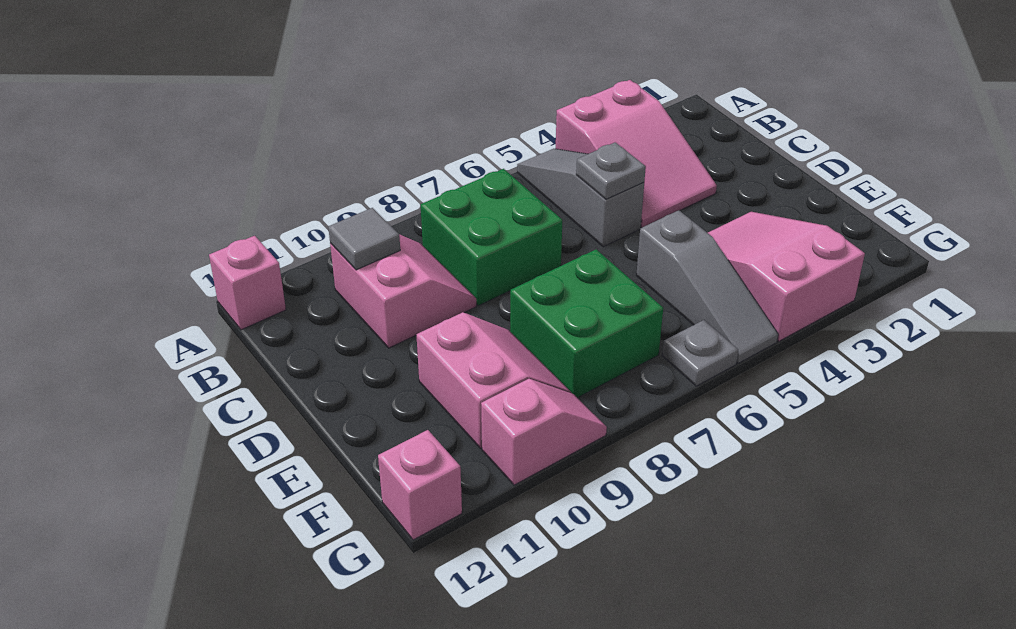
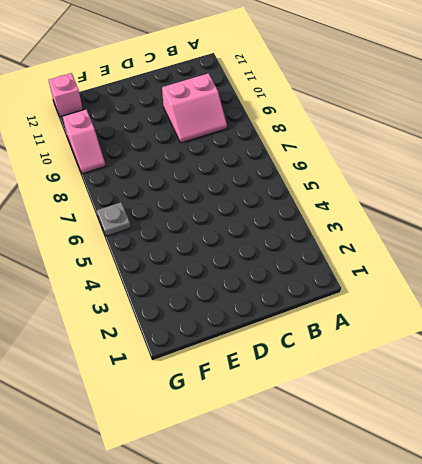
none -> pink 2x3 slope [556,80,717,228]
none -> grey 1x3 slope [517,149,644,247]
none -> pink 1x1 brick [209,236,286,330]

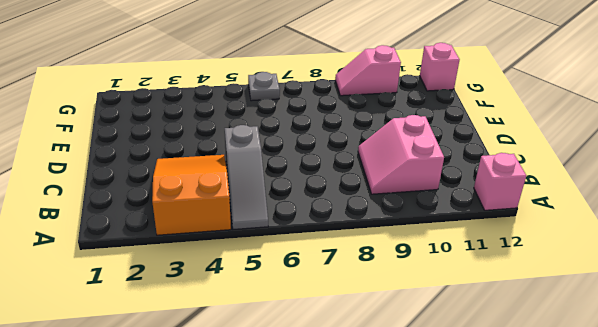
orange 2x3 slope [152,155,231,235] -> pink 2x3 slope [556,80,717,228]
none -> green 2x2 brick [421,169,562,306]
none -> pink 2x3 slope [708,212,865,341]
none -> grey 1x3 slope [636,210,778,363]

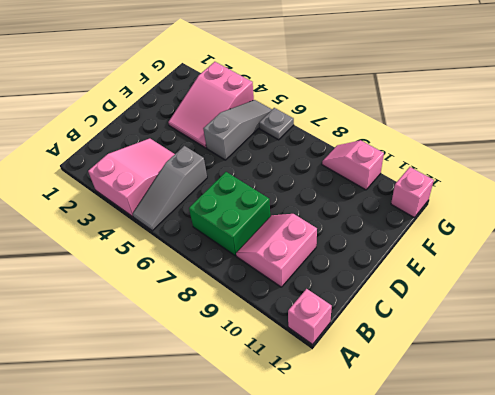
none -> green 2x2 brick [510,249,663,398]
none -> pink 2x2 slope [416,312,572,448]
none -> grey 1x1 tile [328,208,400,270]

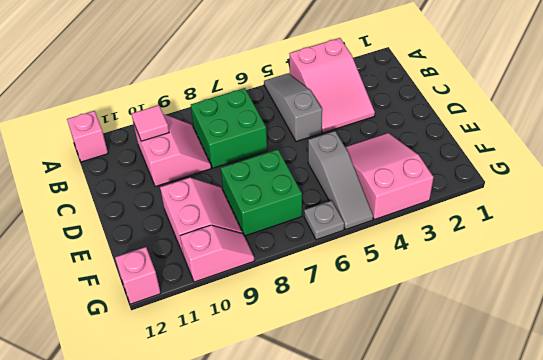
pink 1x1 tile [132,105,169,141] -> grey 1x1 tile [328,208,400,270]
none -> grey 1x1 plate [576,142,646,199]

